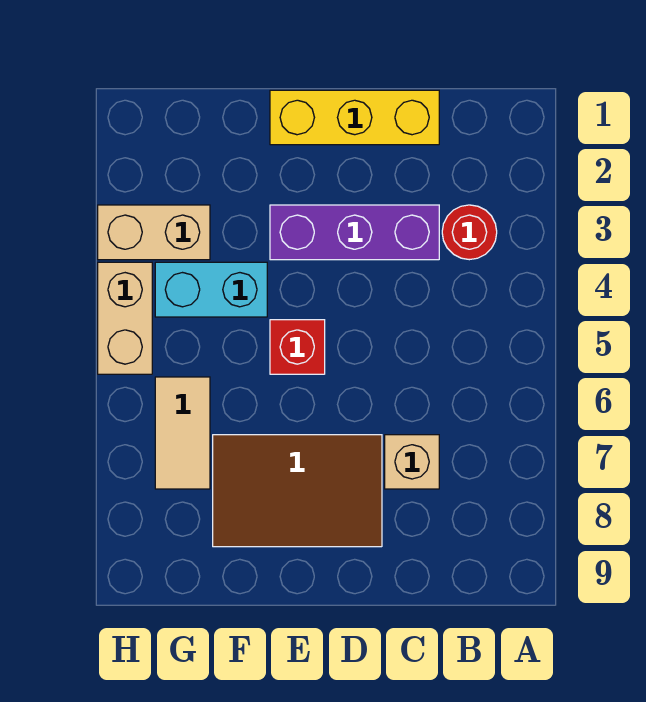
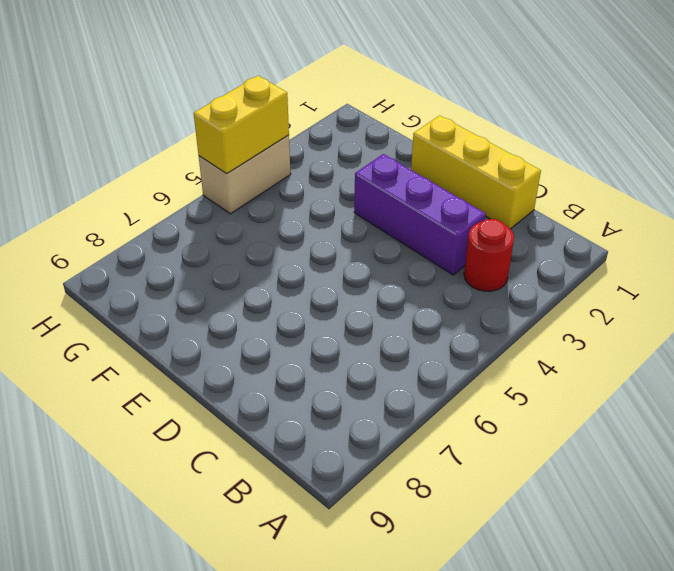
yellow 1x2 brick [194,76,289,174] -> none
none -> tan 1x1 brick [385,435,439,489]
none -> brown 2x3 tile [213,435,382,547]

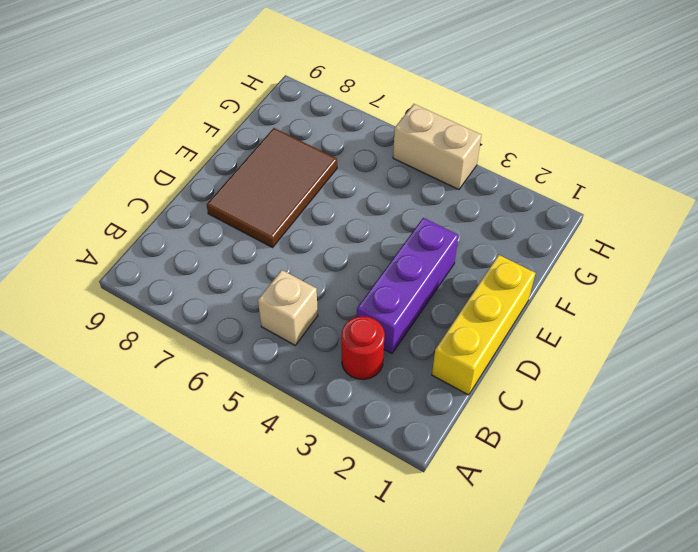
tan 1x1 brick [258,270,318,345] -> tan 1x1 brick moved to [385,435,439,489]
none -> red 1x1 brick [270,320,325,374]
none -> cyan 1x2 brick [155,262,267,317]

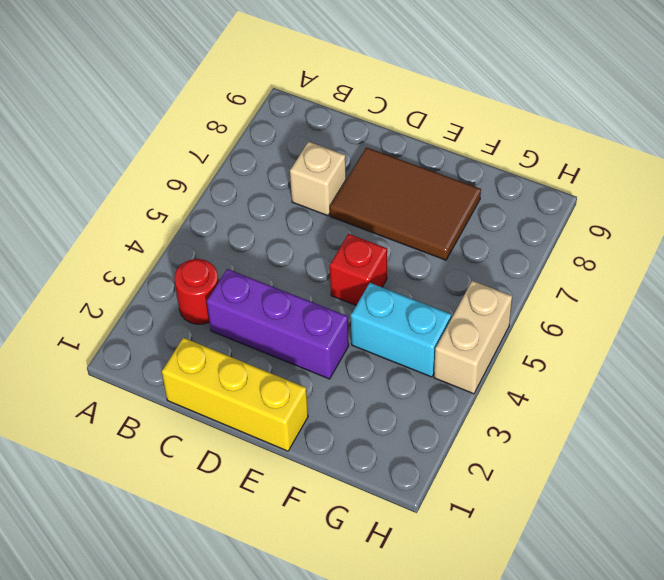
none -> tan 1x2 brick [98,205,210,260]
none -> tan 1x2 tile [155,377,210,489]

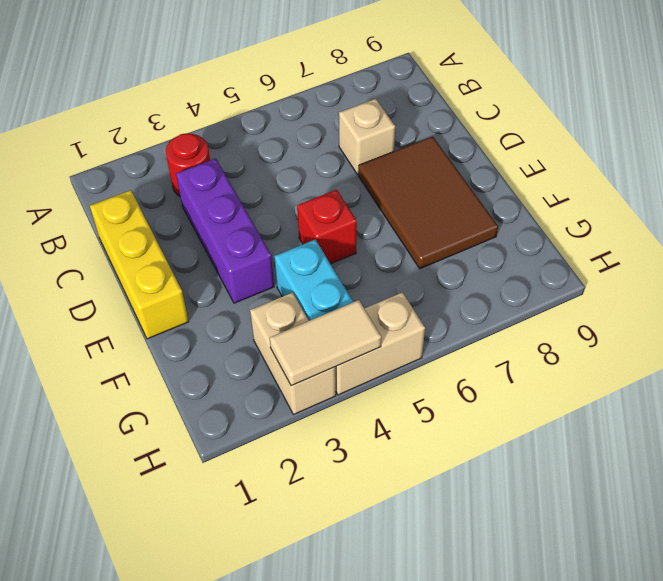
tan 1x2 tile [270,300,381,386] -> tan 1x2 tile moved to [155,377,210,489]

